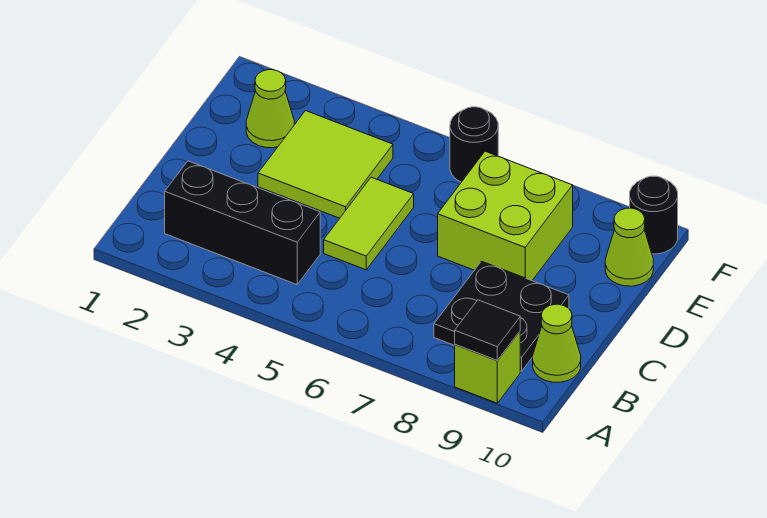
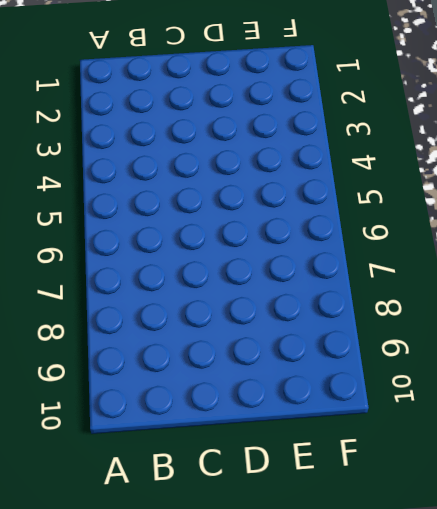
none -> lime 1x1 brick [455,332,520,403]
none -> black 1x3 brick [165,161,320,285]
none -> black 2x2 plate [434,261,569,371]

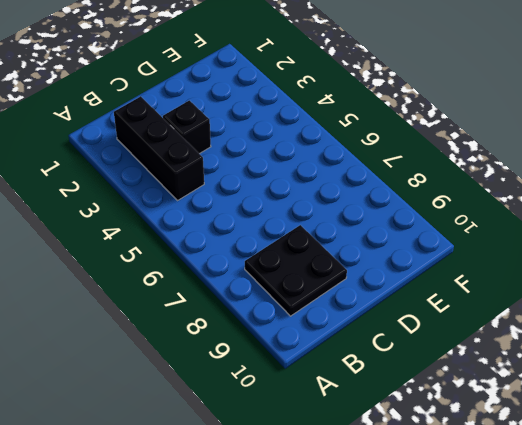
black 1x1 brick [163,100,211,154] -> none
none -> lime 1x1 brick [455,332,520,403]
none -> lime 1x1 cone [533,304,581,382]
none -> lime 1x2 tile [324,177,414,270]

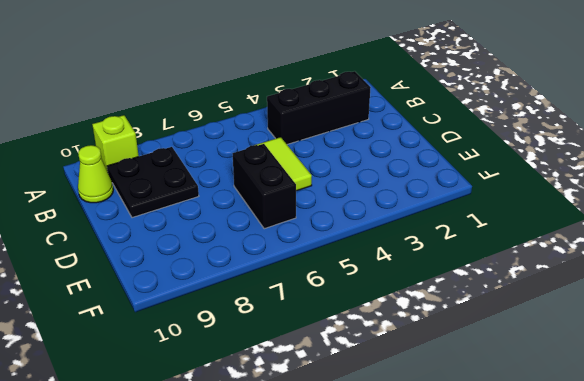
black 1x2 brick [233,144,296,229] -> none
none -> lime 2x2 tile [258,111,393,218]
none -> lime 2x2 brick [438,151,573,281]
none -> lime 1x1 cone [246,70,294,148]

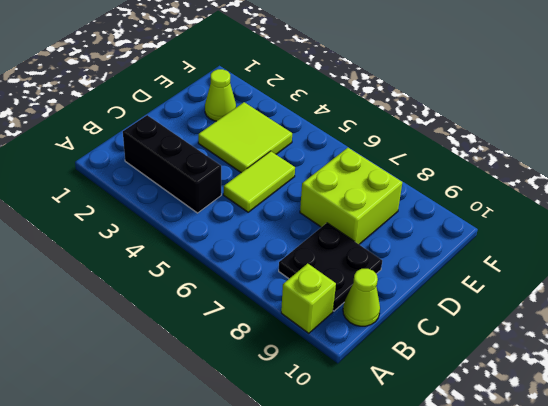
none -> lime 1x1 cone [605,208,653,286]
none -> black 1x1 round brick [450,107,498,182]
none -> black 1x1 round brick [630,176,678,254]

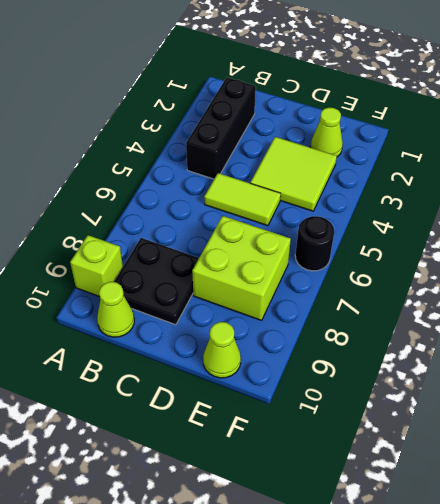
none -> black 1x1 round brick [630,176,678,254]
none -> black 1x1 tile [455,300,520,360]

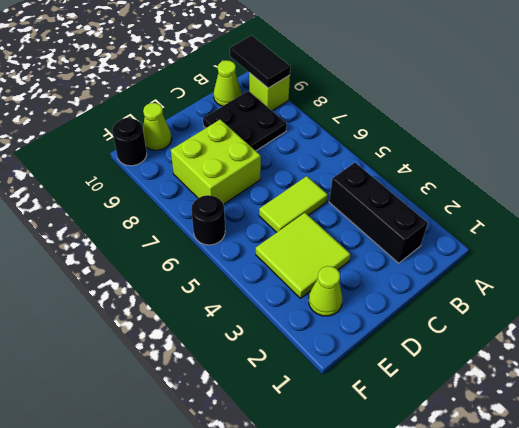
black 1x2 tile [230,35,290,88] -> black 1x1 tile [455,300,520,360]

